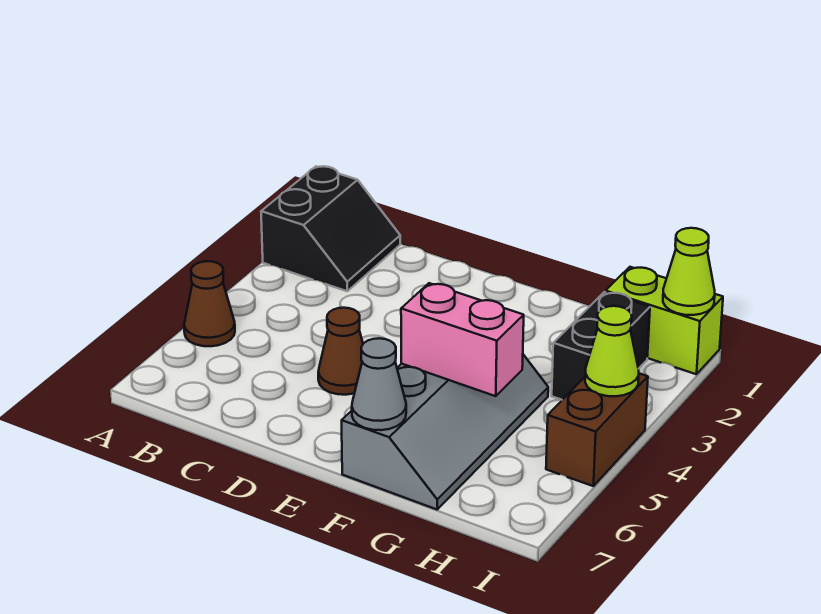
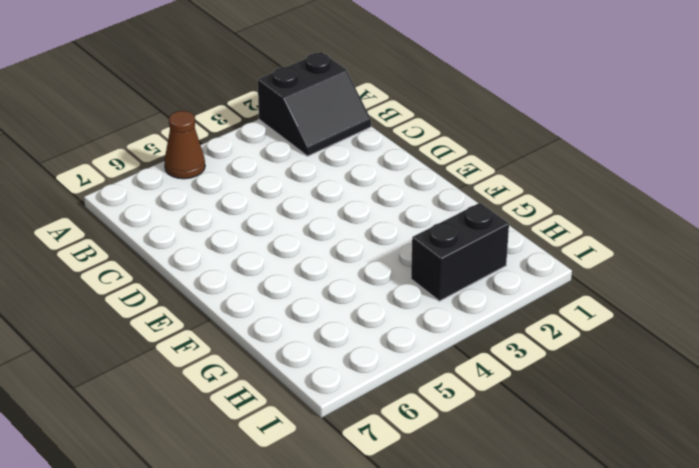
none -> brown 1x1 cone [318,308,363,395]
none -> grey 2x4 slope [342,355,548,509]

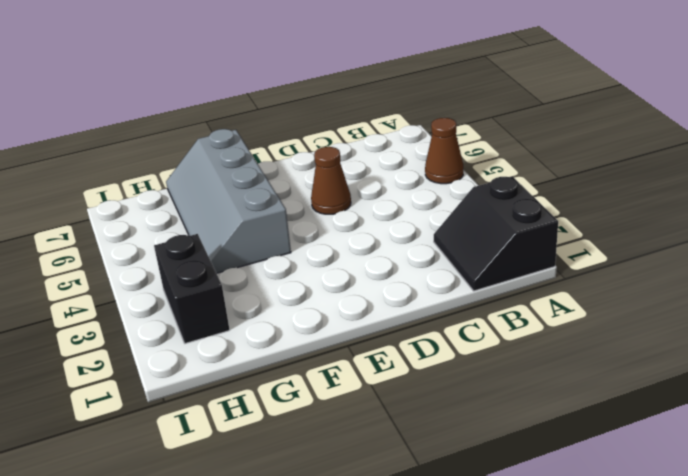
none -> lime 1x2 brick [606,267,723,374]
none -> brown 1x2 brick [546,373,648,486]

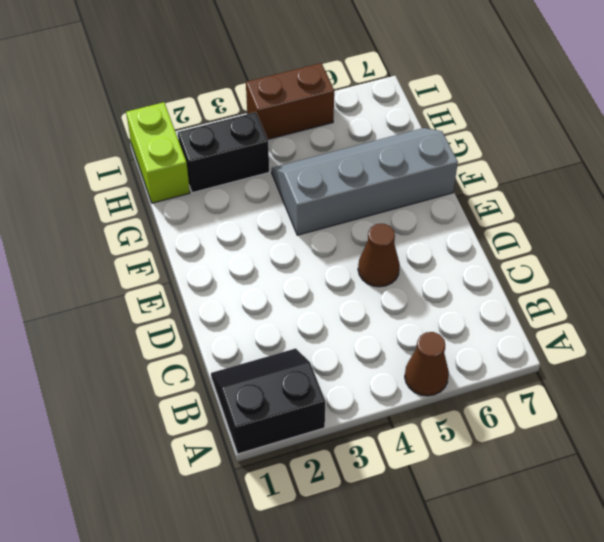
none -> pink 1x2 brick [401,283,524,396]
none -> grey 1x1 cone [352,338,406,430]

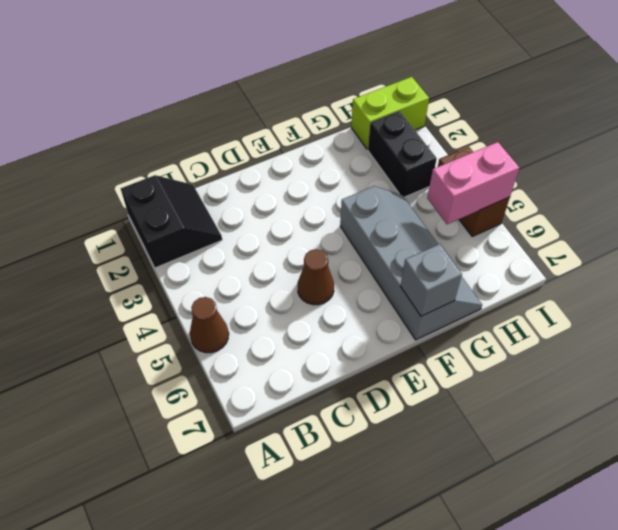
grey 1x1 brick [401,244,462,316] -> grey 1x1 cone [352,338,406,430]
pink 1x2 brick [427,142,519,224] -> pink 1x2 brick moved to [401,283,524,396]
none -> lime 1x1 cone [663,228,715,315]
none -> lime 1x1 cone [585,306,639,396]

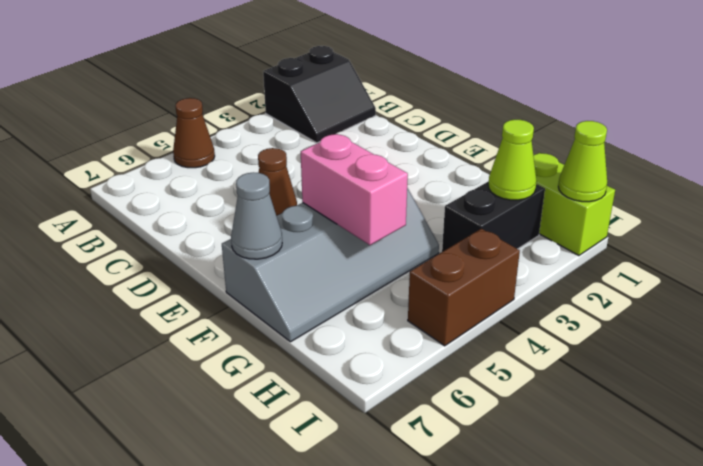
lime 1x1 cone [488,120,537,200] -> lime 1x1 cone moved to [585,306,639,396]

